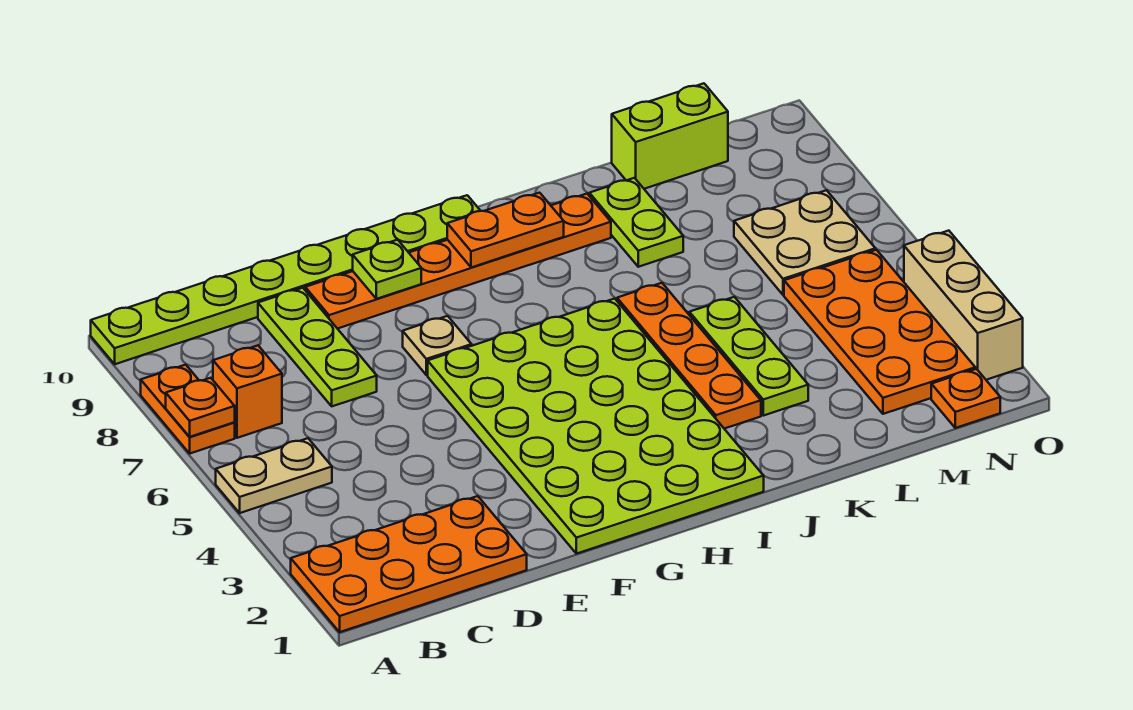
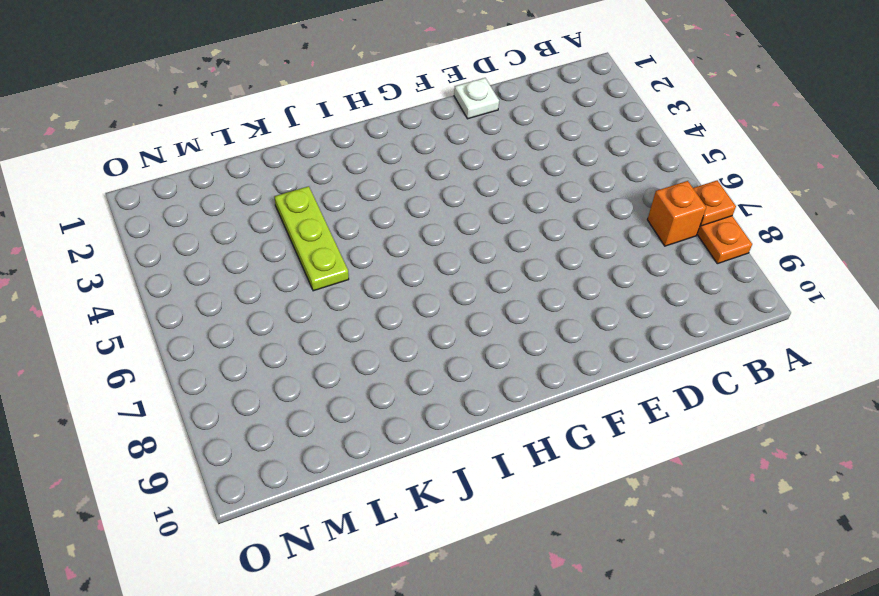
white 1x1 plate [454,78,499,119] -> none
none -> orange 2x4 plate [291,496,527,632]
none -> tan 1x2 plate [216,438,332,513]
none -> lime 1x8 plate [91,195,480,364]

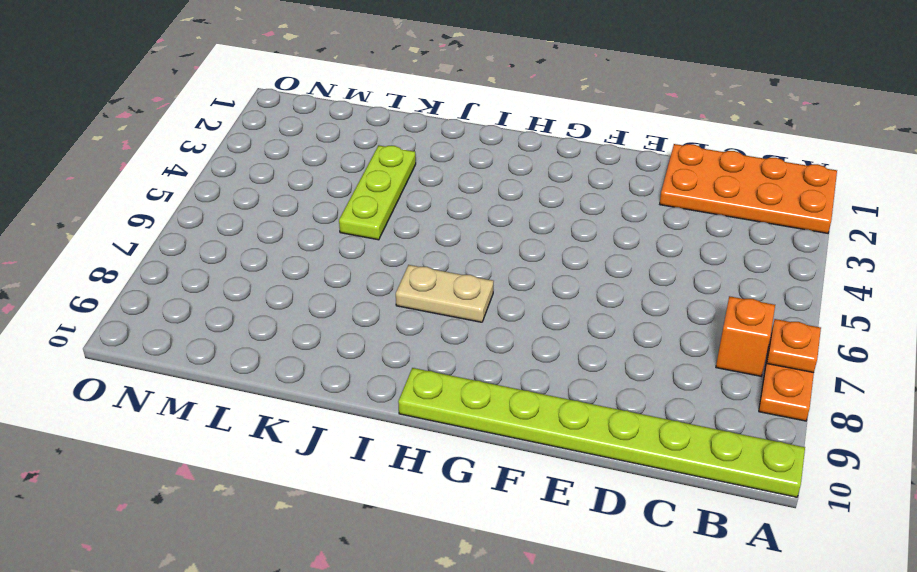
tan 1x2 plate [396,265,494,322] -> tan 1x2 plate moved to [216,438,332,513]
none -> lime 1x3 plate [258,288,377,406]
none -> orange 1x6 plate [305,194,611,329]
none -> lime 4x6 plate [428,299,764,554]

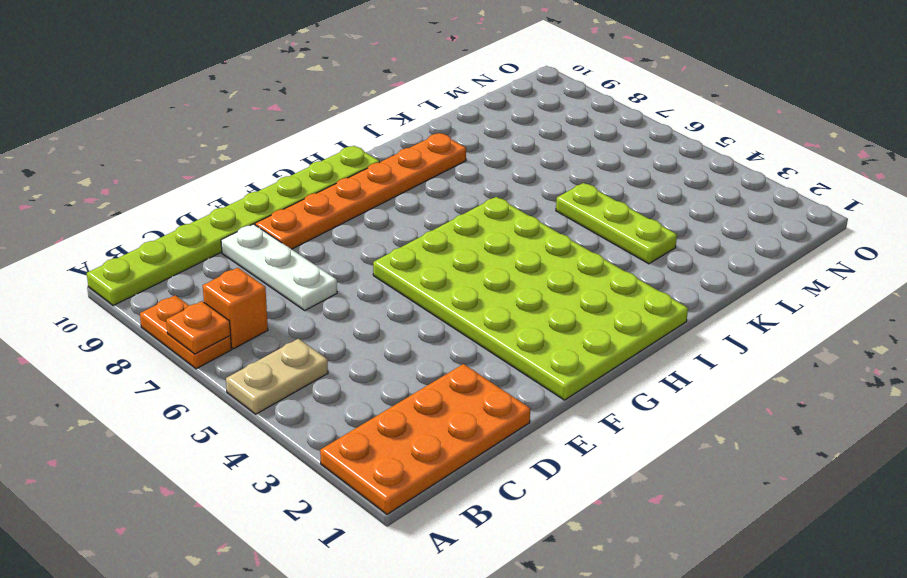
white 1x3 plate [221,224,337,310] -> lime 1x3 plate [258,288,377,406]
none -> tan 1x1 plate [403,316,471,375]
none -> orange 1x4 plate [617,283,761,429]
none -> lime 1x2 plate [589,178,683,267]

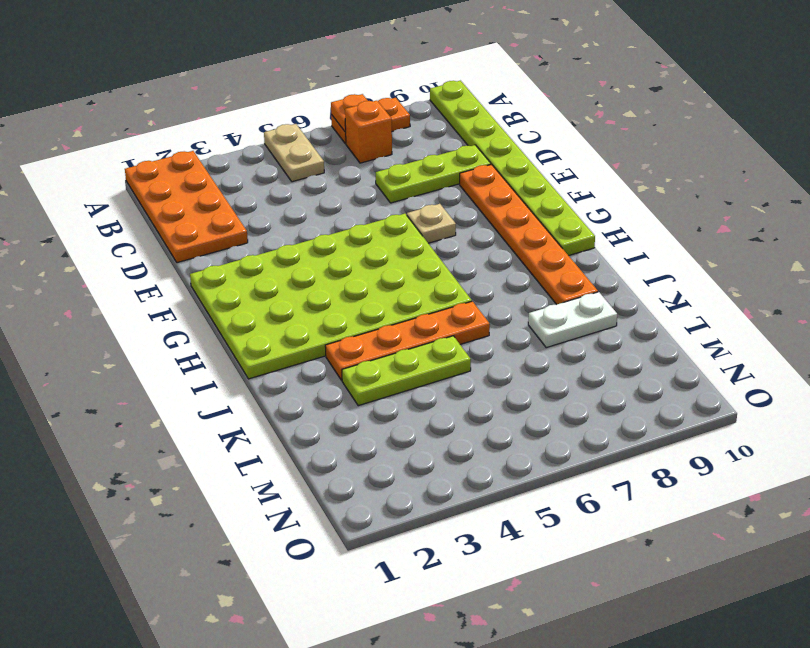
white 1x2 plate [528,292,617,348] -> lime 1x2 plate [589,178,683,267]
none -> lime 1x2 brick [612,83,728,189]
none -> orange 2x4 plate [784,250,975,414]
none -> tan 2x2 plate [734,190,875,295]

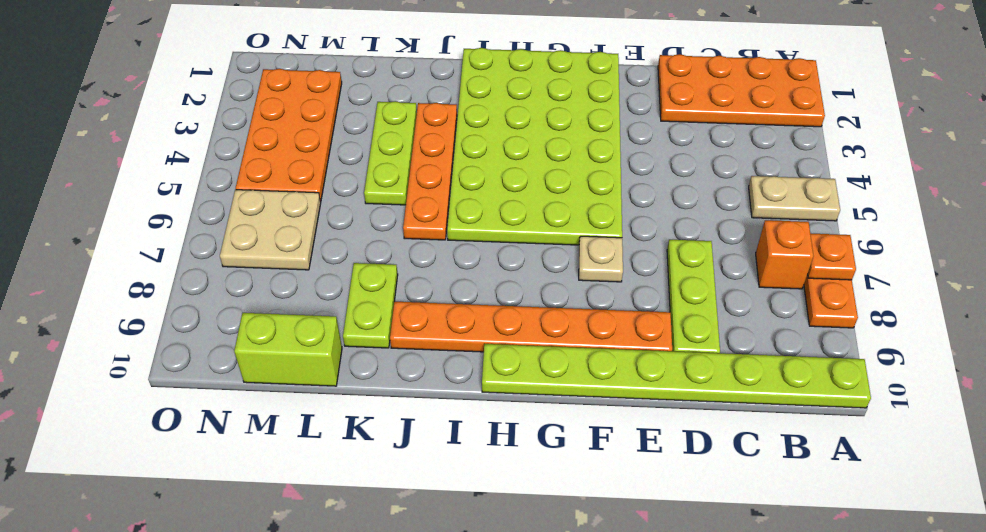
none -> orange 1x1 plate [931,369,1000,428]
none -> tan 1x3 brick [904,231,1023,380]
none -> lime 1x1 plate [353,240,421,299]

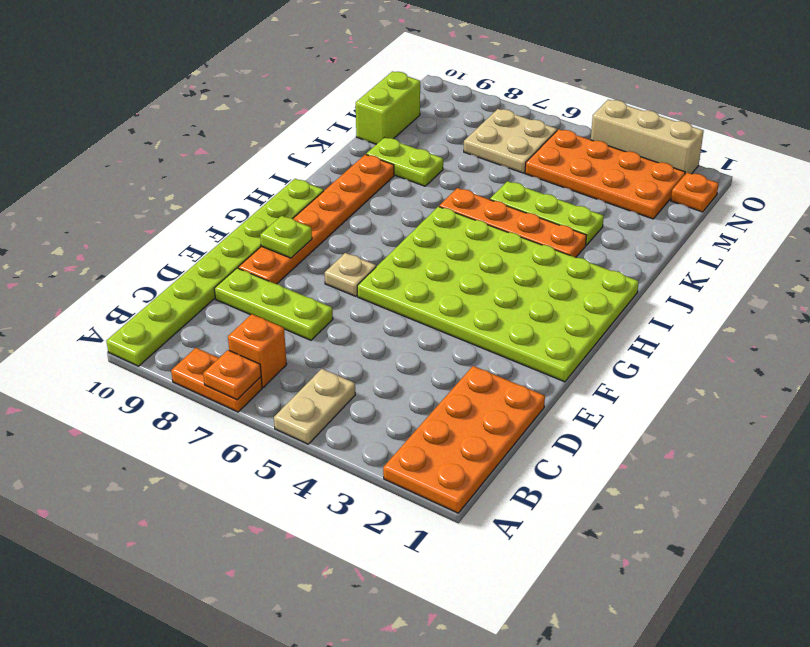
none -> orange 1x2 plate [447,193,564,268]

